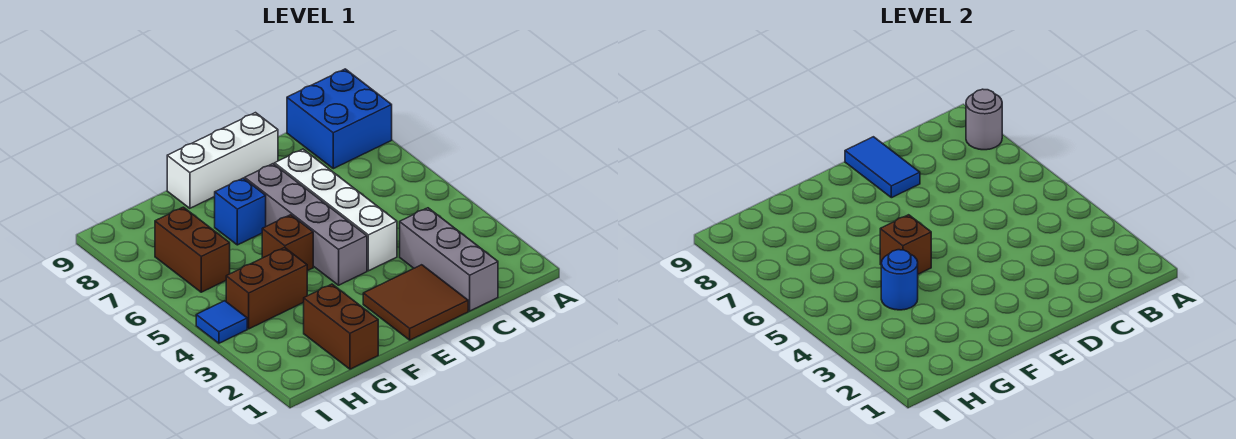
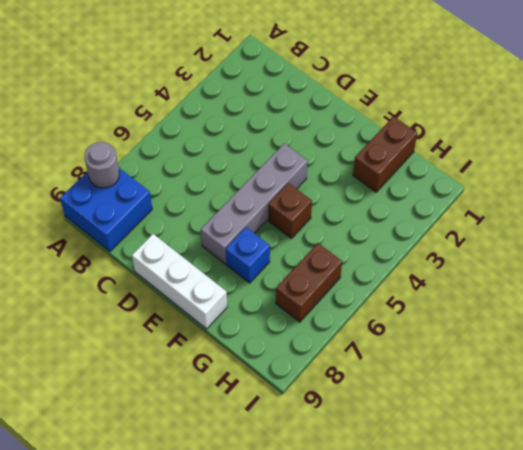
none -> grey 1x3 brick [400,208,498,311]
none -> brown 2x2 tile [363,265,468,340]
none -> white 1x4 brick [275,149,397,271]

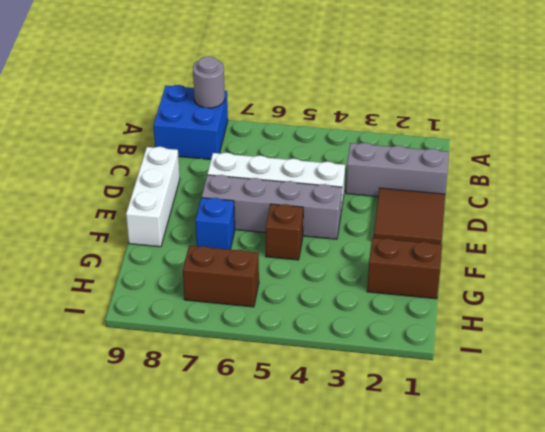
none -> brown 1x2 brick [226,248,307,329]
none -> blue 1x1 tile [196,301,247,343]
none -> blue 1x2 tile [845,137,920,198]

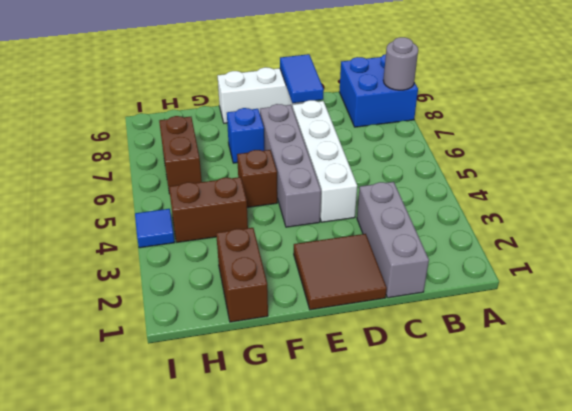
none -> brown 1x1 brick [880,215,931,274]
none -> blue 1x1 round brick [881,250,918,310]

